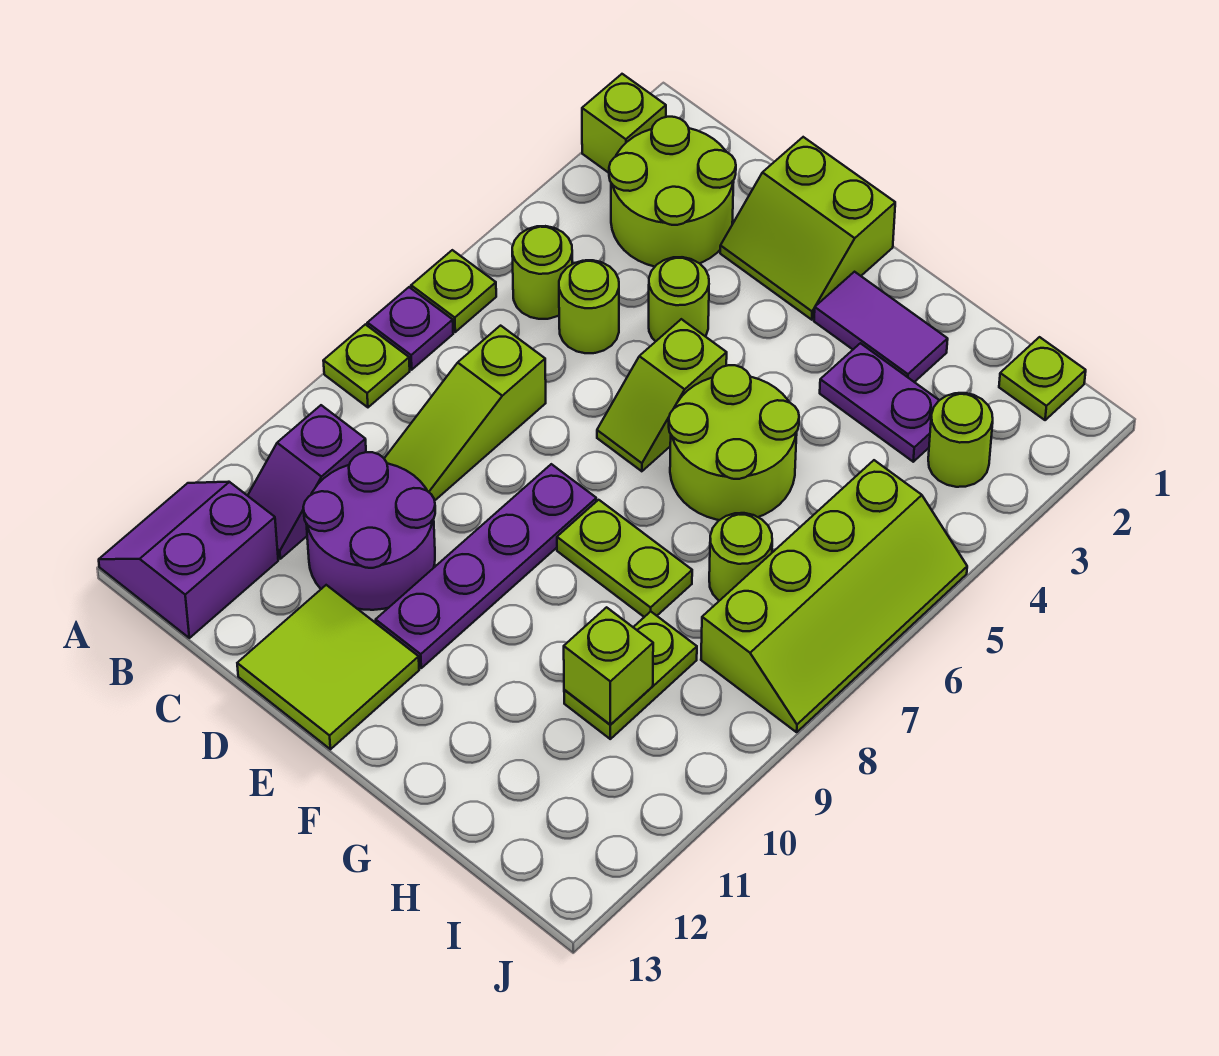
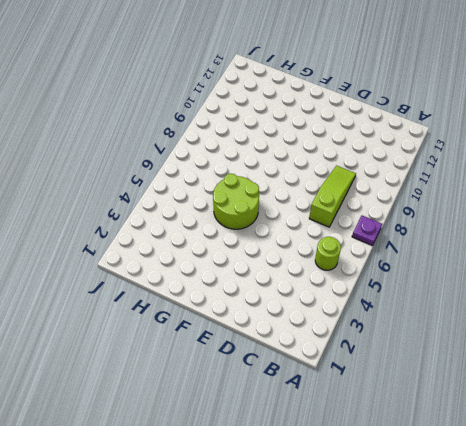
none -> lime 1x1 brick [582,74,666,173]
none -> lime 1x1 plate [411,250,496,332]
none -> lime 1x1 plate [323,324,410,407]

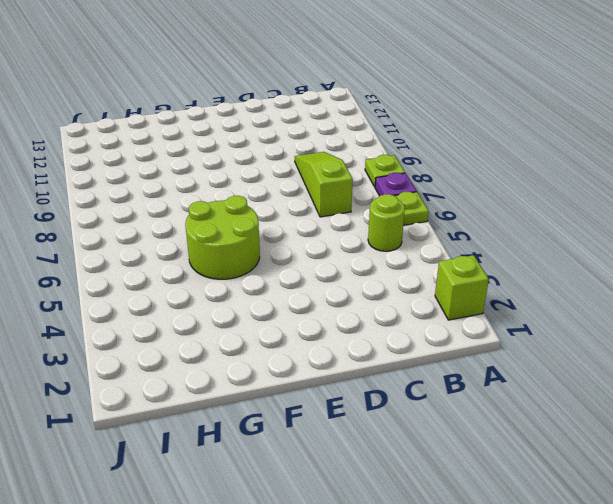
none -> purple 2x2 slope [99,482,278,638]
none -> lime 2x2 round brick [609,117,736,267]
none -> purple 1x2 slope [248,405,366,559]

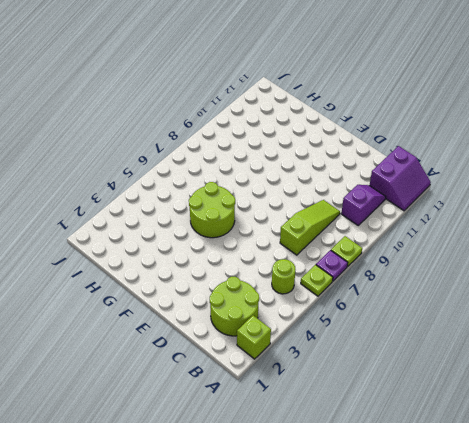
none -> lime 1x1 round brick [559,260,619,353]
none -> purple 2x2 round brick [303,452,435,610]
none -> lime 2x2 slope [720,137,895,320]

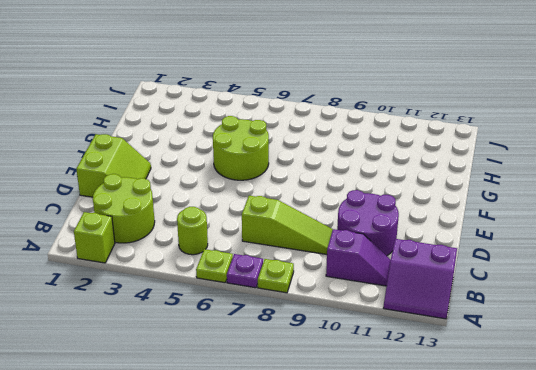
none -> lime 1x1 round brick [559,260,619,353]
none -> lime 1x1 round brick [649,257,709,341]
none -> lime 2x2 tile [237,585,419,749]

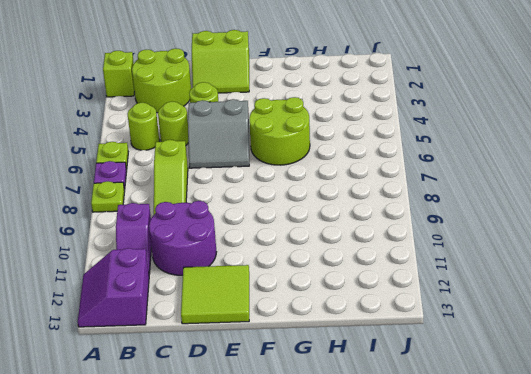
grey 2x2 slope [188,99,249,168] -> lime 1x2 slope [597,319,727,471]
none -> purple 1x4 plate [376,464,596,668]
none -> purple 1x2 tile [814,272,948,382]
none -> lime 1x2 plate [557,500,692,617]

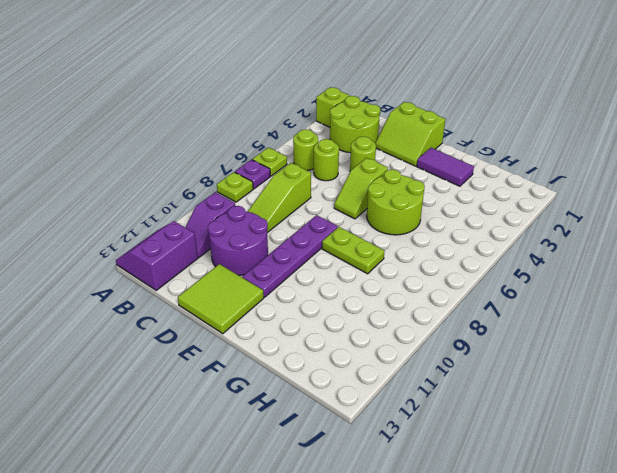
none -> purple 1x2 plate [820,343,939,462]
none -> lime 1x1 round brick [709,513,772,601]
none -> lime 1x2 plate [564,612,697,739]

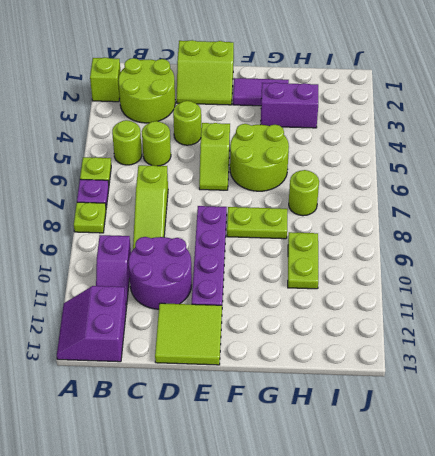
purple 1x2 brick [261,82,318,128] -> purple 1x2 plate [820,343,939,462]
none -> lime 1x1 plate [999,337,1086,420]
none -> lime 1x1 round brick [928,393,993,487]
none -> lime 2x4 slope [701,460,967,732]

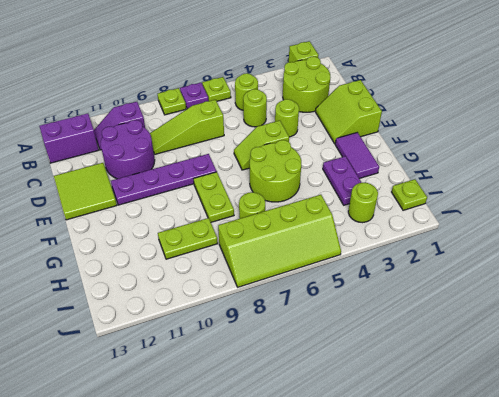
none -> lime 1x1 brick [564,607,653,725]

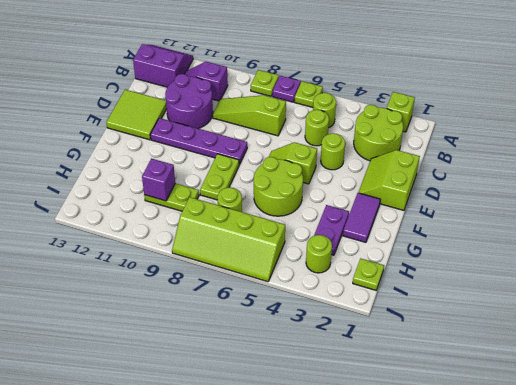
purple 1x1 brick [142,159,175,201] -> lime 1x1 brick [564,607,653,725]

